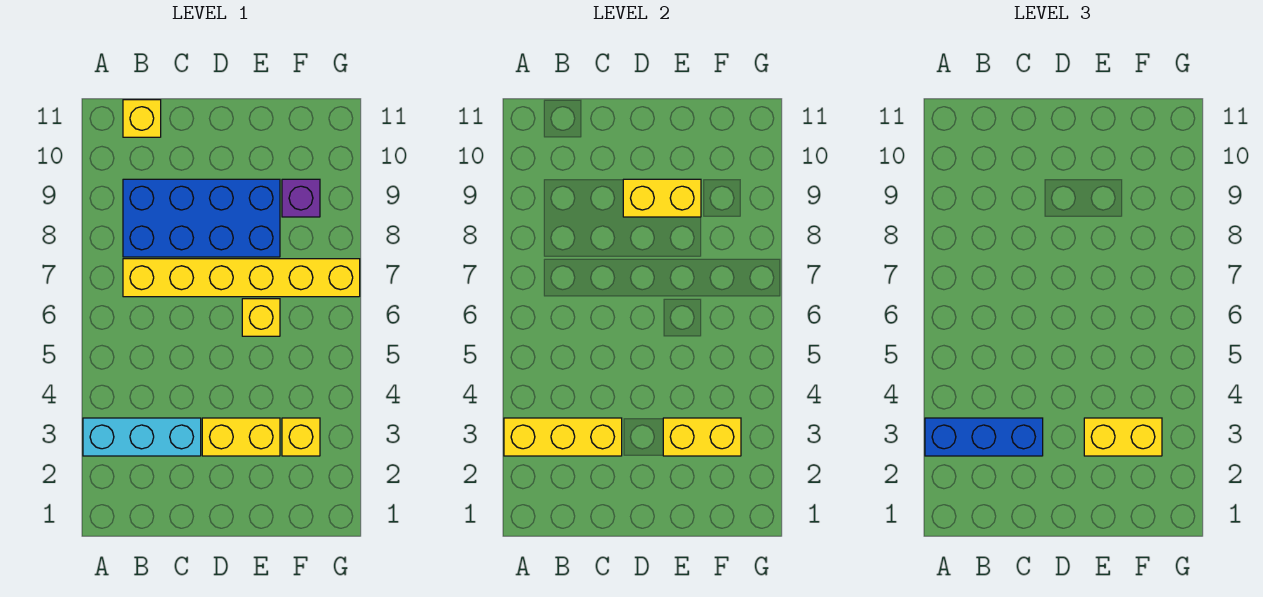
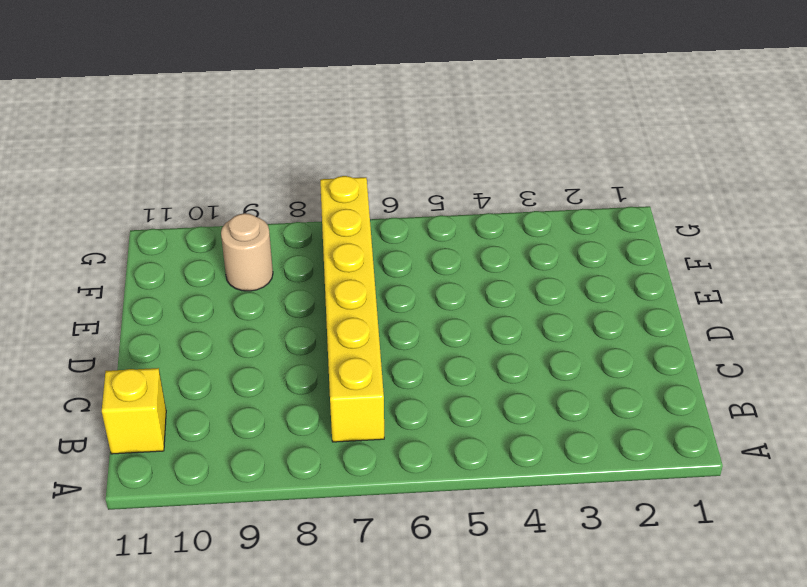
tan 1x1 round brick [221,213,273,291] -> purple 1x1 brick [282,179,320,217]
none -> cyan 1x3 brick [83,418,201,456]
none -> blue 2x4 brick [123,179,280,257]
none -> yellow 1x2 brick [202,418,280,456]

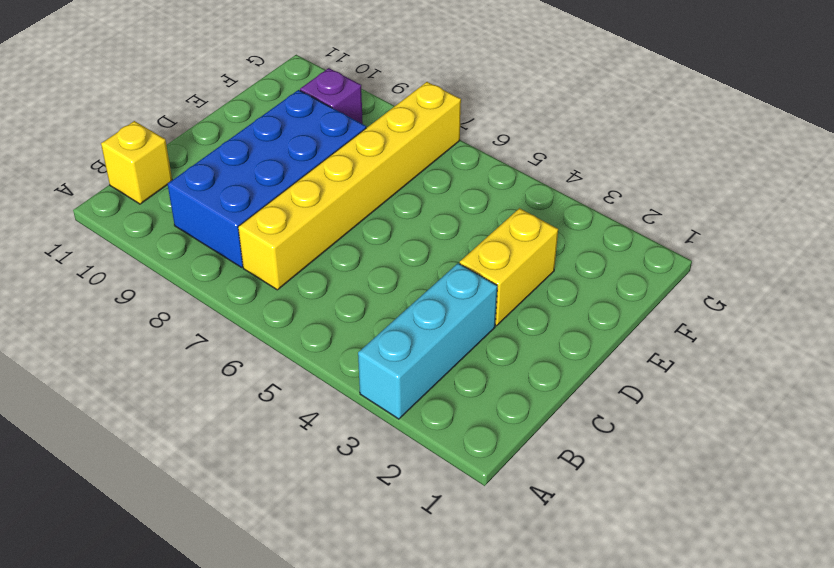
none -> yellow 1x1 brick [242,299,280,336]
none -> yellow 1x1 brick [282,418,320,456]
none -> yellow 1x3 brick [504,418,622,456]

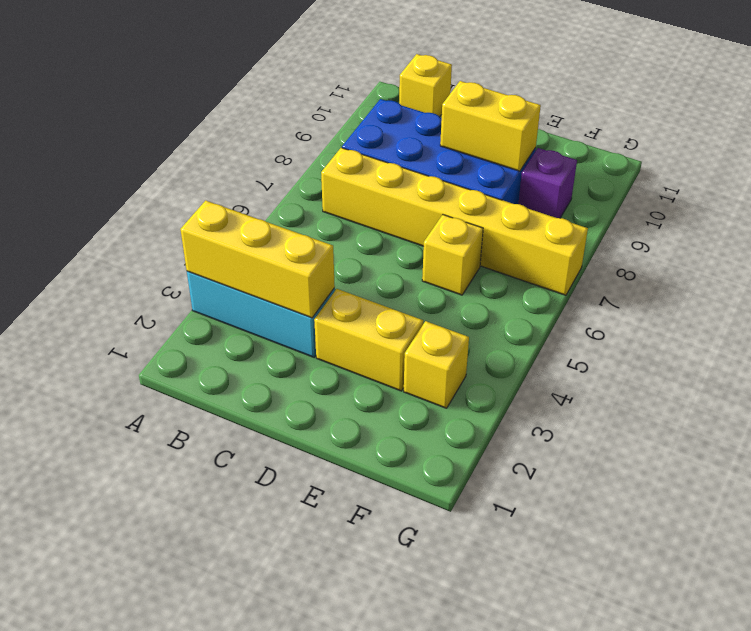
none -> yellow 1x2 brick [663,418,741,456]
none -> blue 1x3 brick [925,418,1043,456]
none -> yellow 1x2 brick [1084,418,1162,456]

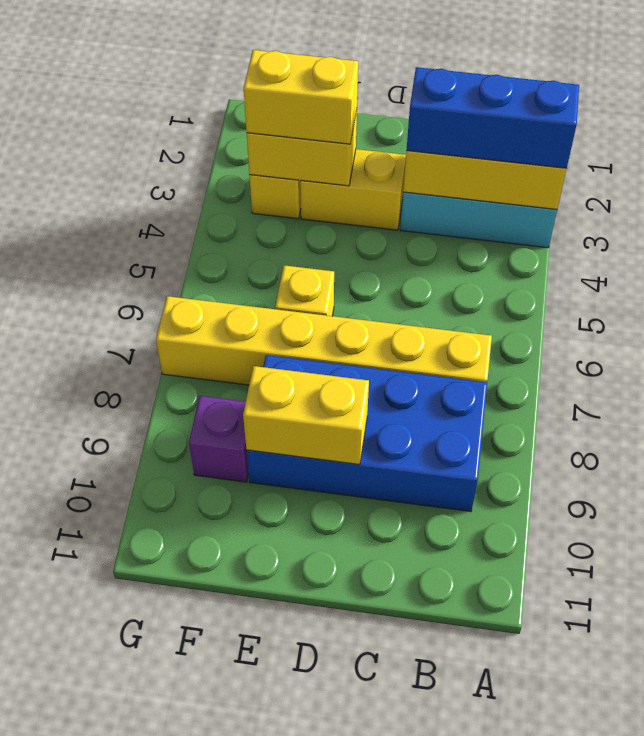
none -> yellow 1x1 brick [123,100,161,137]

